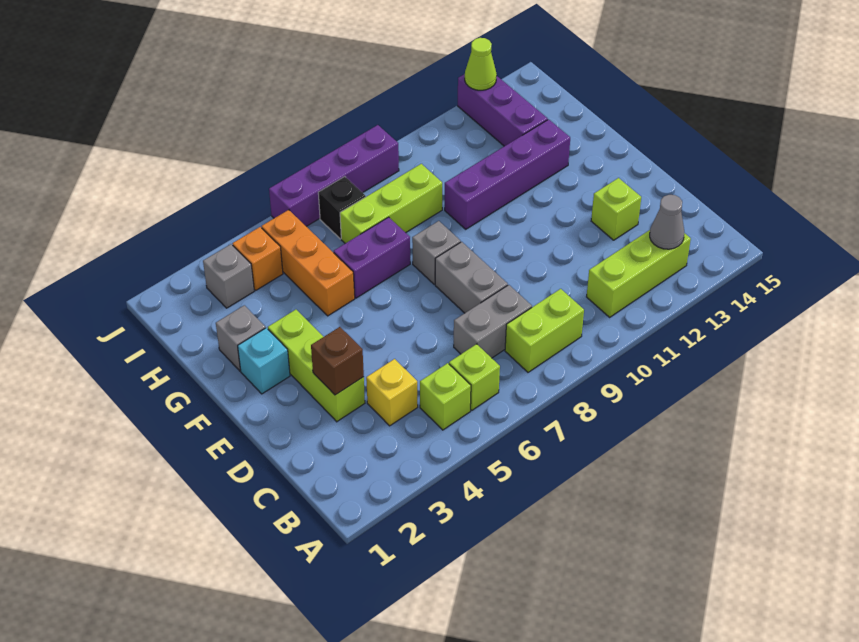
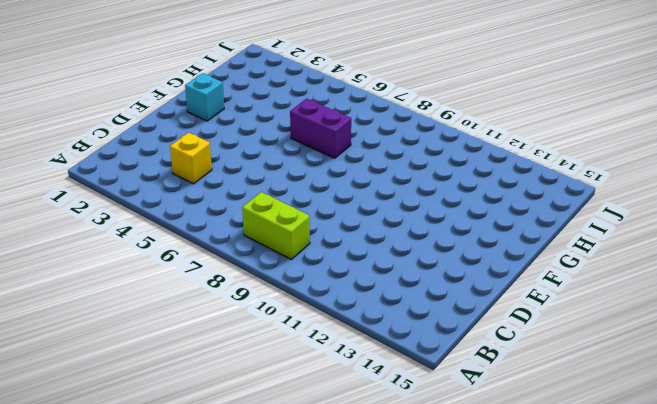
none -> lime 1x1 brick [420,363,471,430]
none -> lime 1x1 brick [449,344,500,410]
none -> lime 1x3 brick [587,230,691,317]

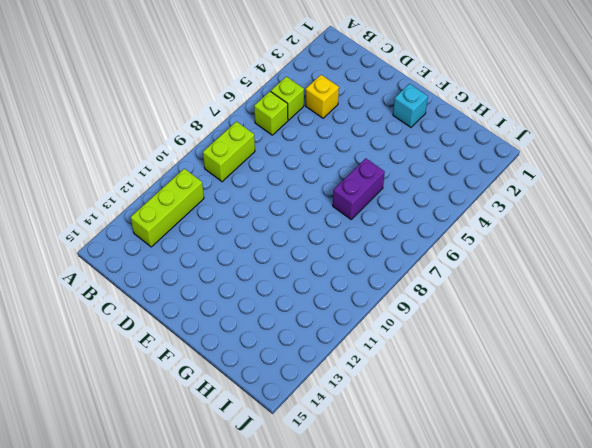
none -> grey 1x2 brick [454,285,532,358]
none -> lime 1x3 brick [268,310,365,422]
none -> grey 1x2 brick [435,242,508,313]

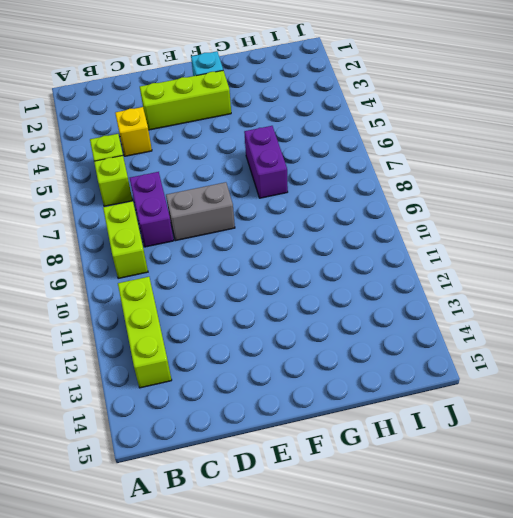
purple 1x2 brick [130,172,174,247] -> grey 1x2 brick [454,285,532,358]
none -> lime 1x1 brick [591,178,641,240]
none -> grey 1x1 brick [412,221,461,284]
none -> grey 1x1 brick [216,305,265,371]

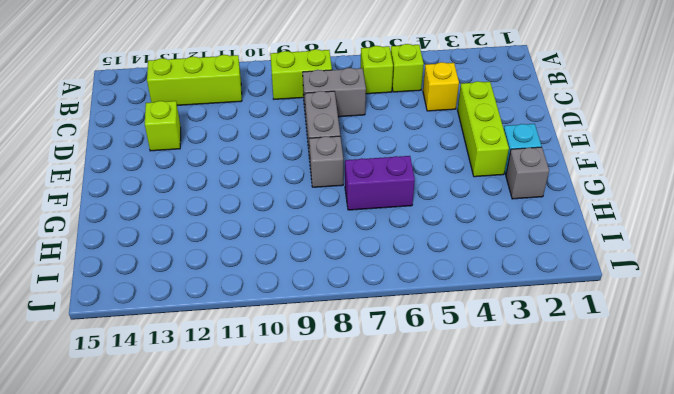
none -> orange 1x3 brick [262,210,355,316]
none -> purple 1x4 brick [445,119,570,229]
none -> lime 1x3 brick [340,164,442,243]

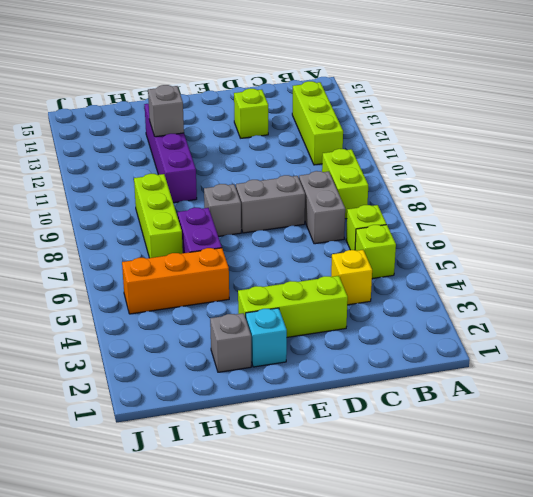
grey 1x1 brick [148,85,184,137] -> grey 1x1 brick moved to [203,244,254,308]
none -> purple 1x3 brick [458,74,548,146]
none -> orange 1x1 brick [232,227,283,290]
none -> black 1x1 brick [318,177,366,239]

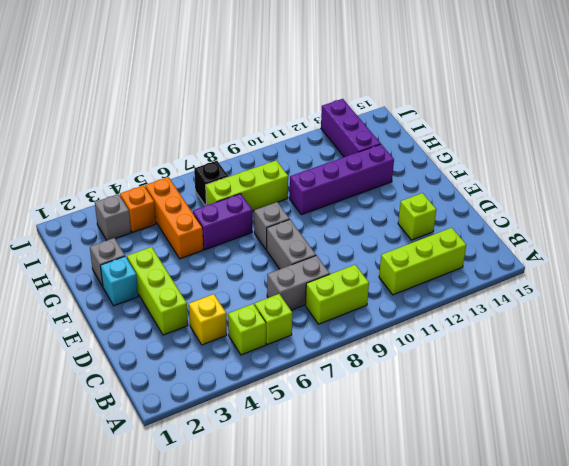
none -> purple 1x4 brick [269,125,399,226]
none -> grey 1x1 cone [650,195,684,249]
none -> brown 1x1 brick [311,327,364,395]

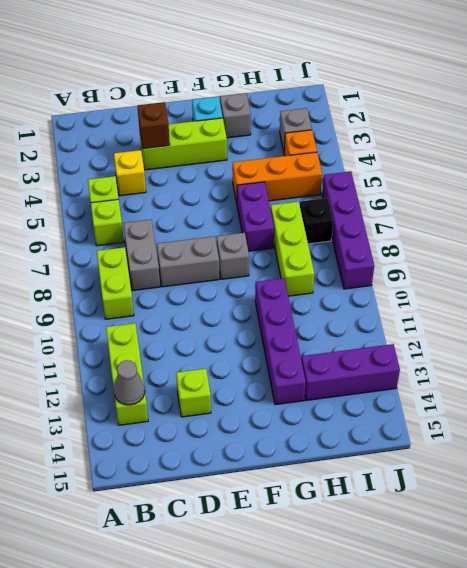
none -> lime 1x1 cone [465,38,497,90]

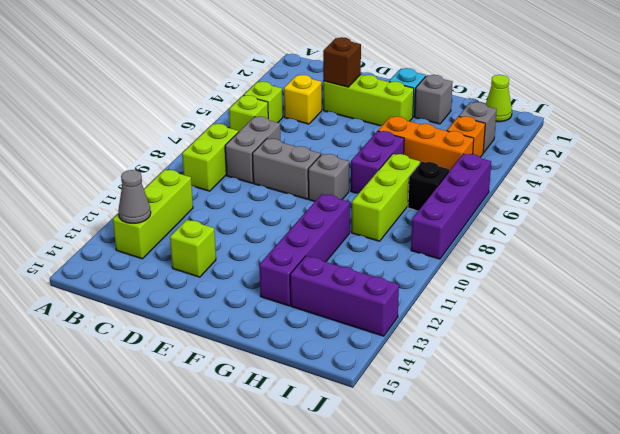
lime 1x1 cone [486,75,512,122] -> lime 1x1 cone moved to [465,38,497,90]

